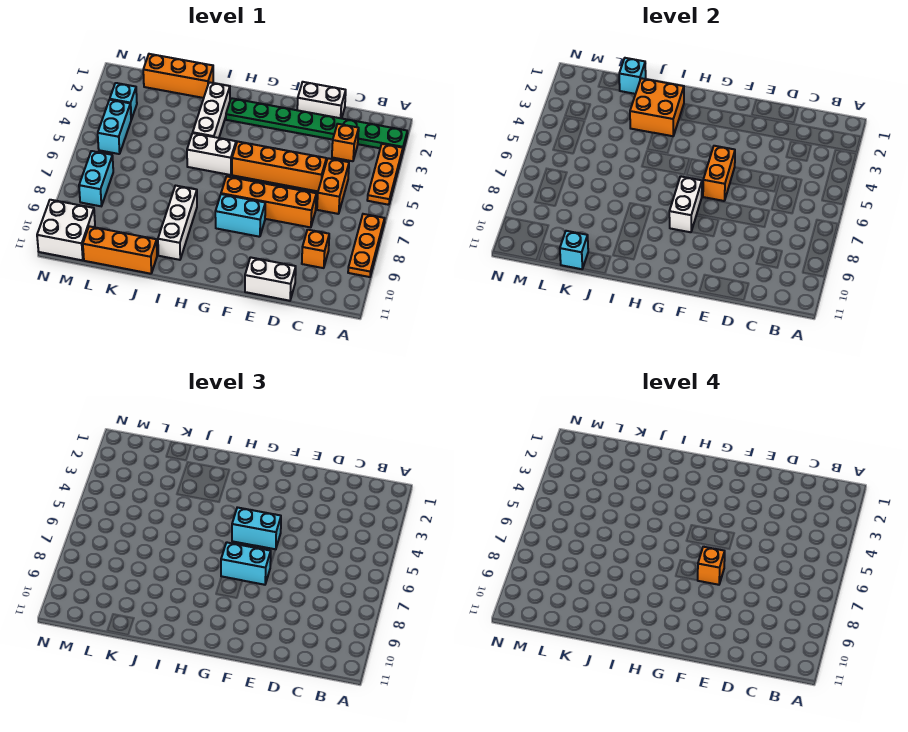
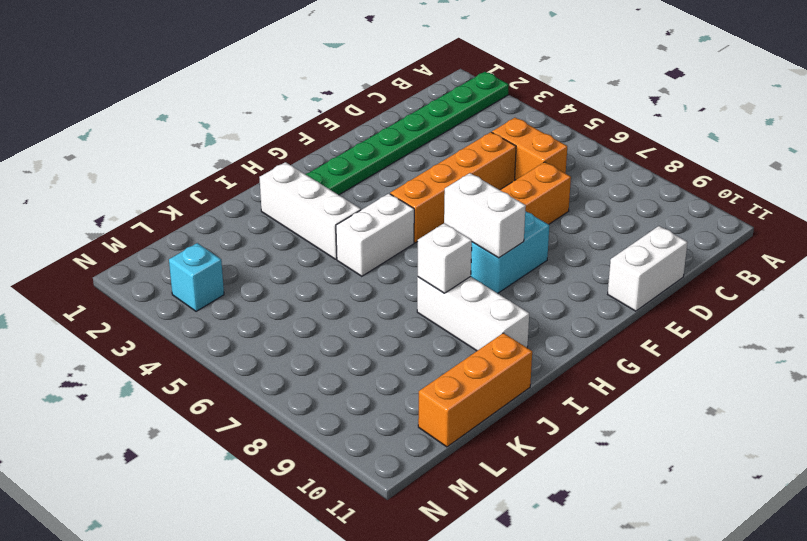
white 1x1 brick [418,223,472,293] -> none
none -> orange 1x3 plate [367,144,403,205]
none -> orange 1x3 plate [348,214,385,277]
none -> orange 1x1 brick [332,124,359,161]

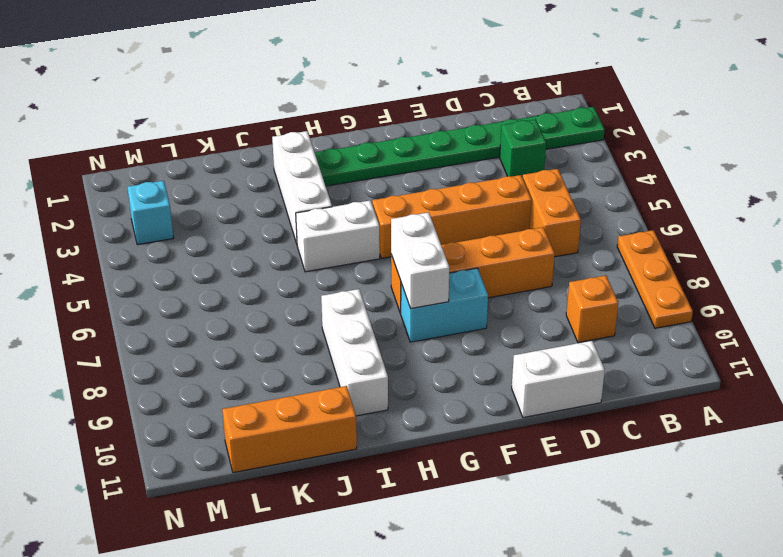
green 1x1 brick [500,119,546,178] -> orange 1x1 brick [332,124,359,161]
none -> orange 1x3 plate [367,144,403,205]
none -> white 1x2 brick [297,82,346,118]
none -> orange 1x3 brick [143,54,213,98]

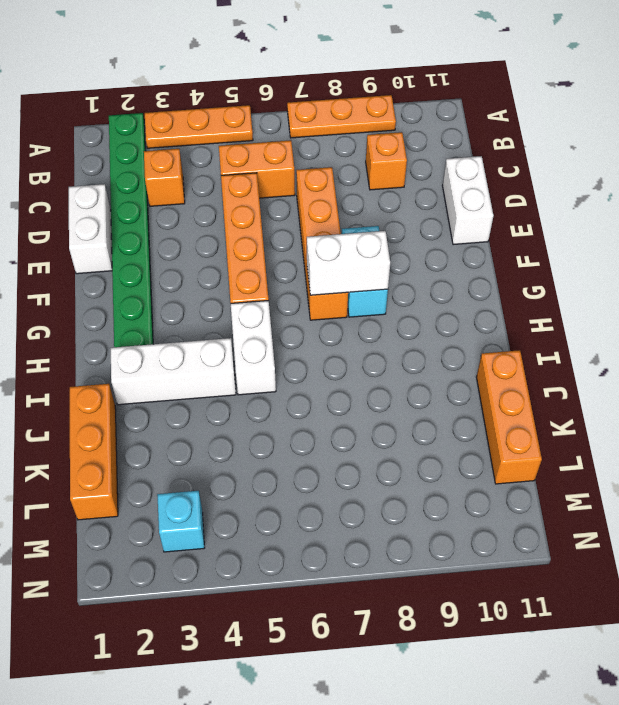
none -> white 1x3 brick [158,186,197,260]
none -> cyan 1x2 brick [98,100,131,154]
none -> cyan 1x2 brick [79,151,113,206]

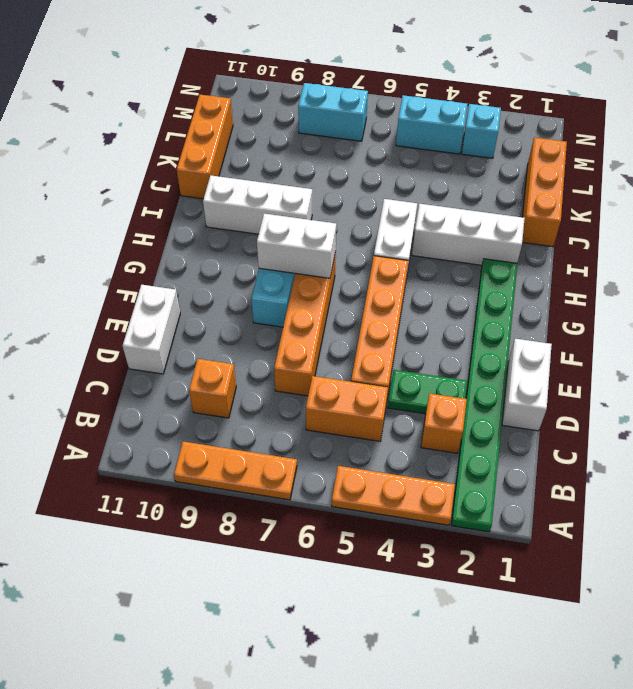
green 1x2 plate [388,370,467,414] -> none
none -> white 2x2 brick [37,200,95,260]
none -> orange 1x2 brick [703,146,735,201]
none -> orange 2x2 brick [630,78,684,136]

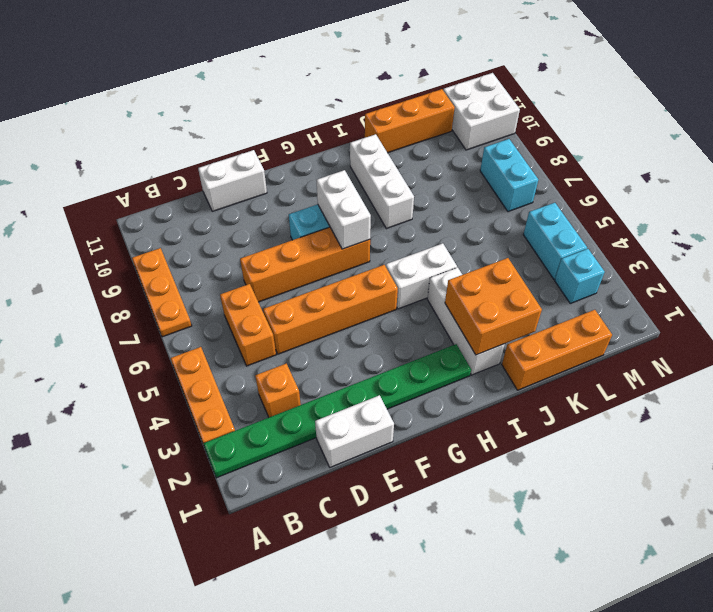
none -> orange 1x1 brick [302,230,329,268]
none -> orange 1x2 brick [703,146,735,201]
none -> cyan 1x1 brick [619,58,646,94]

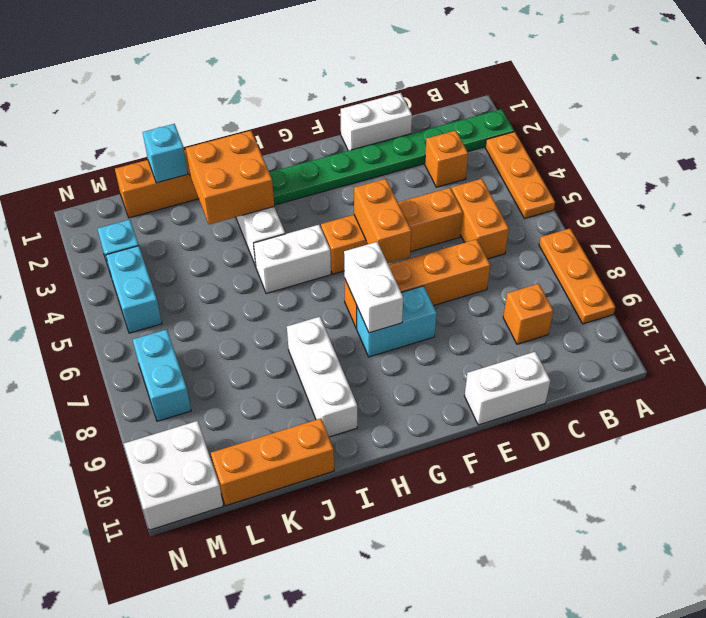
none -> cyan 1x1 brick [560,231,588,269]
none -> cyan 1x2 brick [232,507,281,549]
none -> cyan 1x2 brick [221,542,271,585]

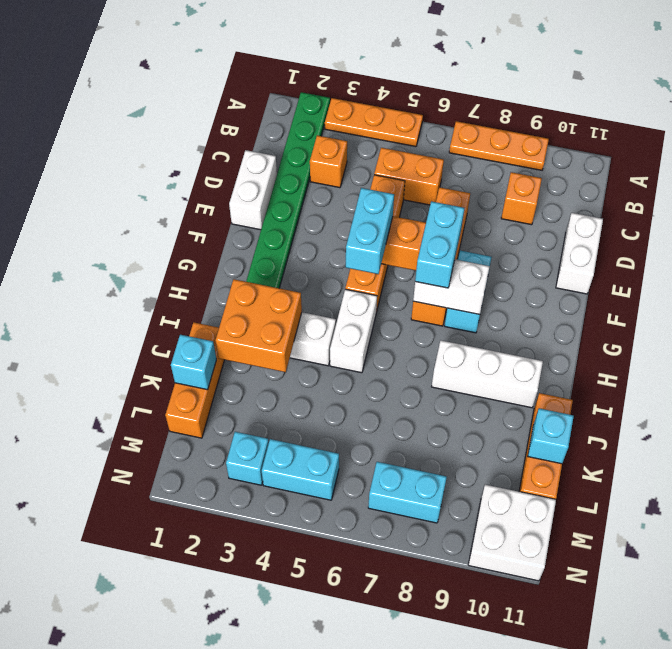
none -> orange 1x1 brick [698,547,725,585]

